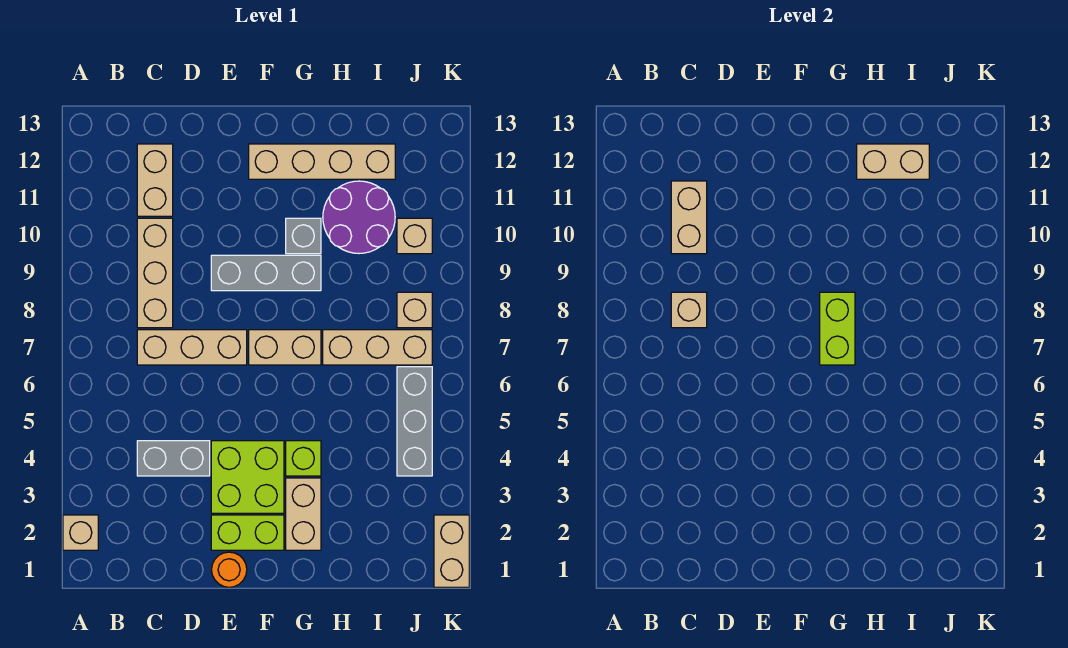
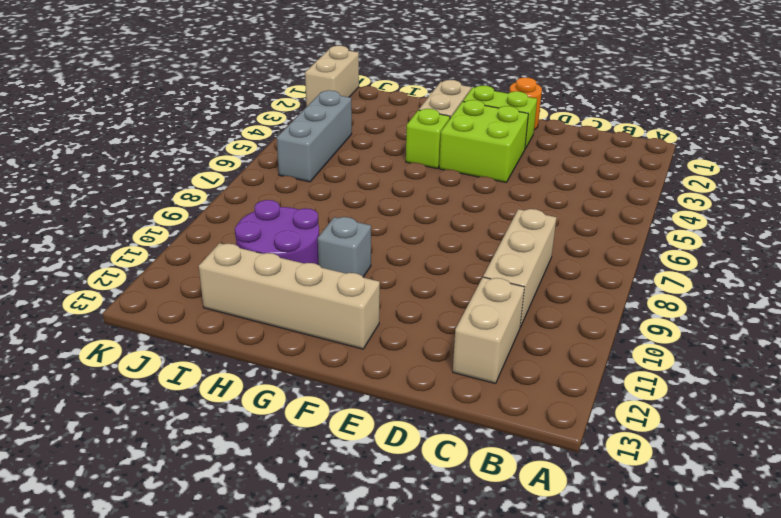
none -> tan 1x1 brick [63,515,98,550]
none -> grey 1x2 brick [137,441,210,476]
none -> tan 1x3 brick [137,330,247,365]

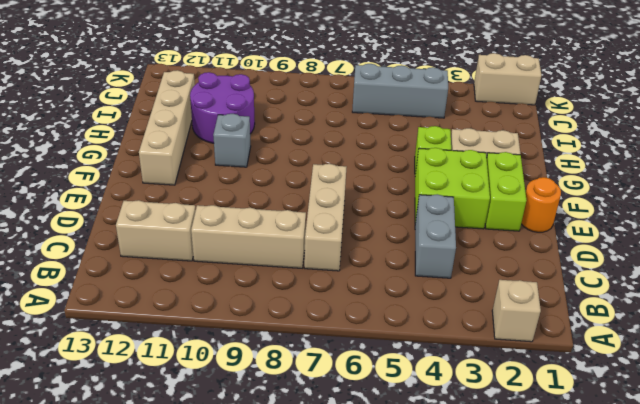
none -> grey 1x3 brick [211,255,321,291]
none -> tan 1x2 brick [249,330,321,365]
none -> tan 1x3 brick [323,330,432,365]

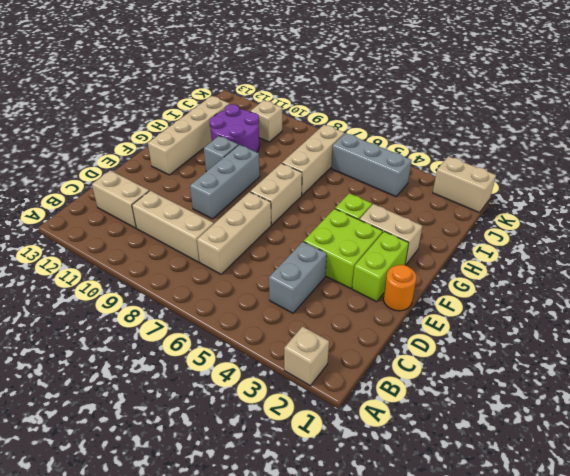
none -> tan 1x1 brick [397,292,432,328]
none -> tan 1x1 brick [671,292,707,328]
none -> tan 1x2 brick [671,181,707,254]

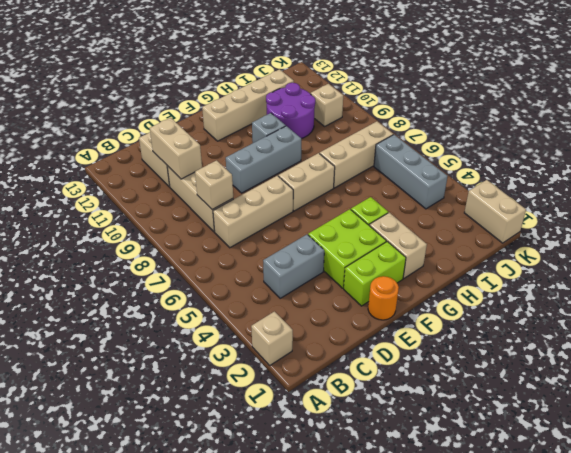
none -> tan 1x1 brick [397,292,432,328]
none -> lime 1x2 brick [820,292,855,365]
none -> tan 1x2 brick [857,144,929,179]

